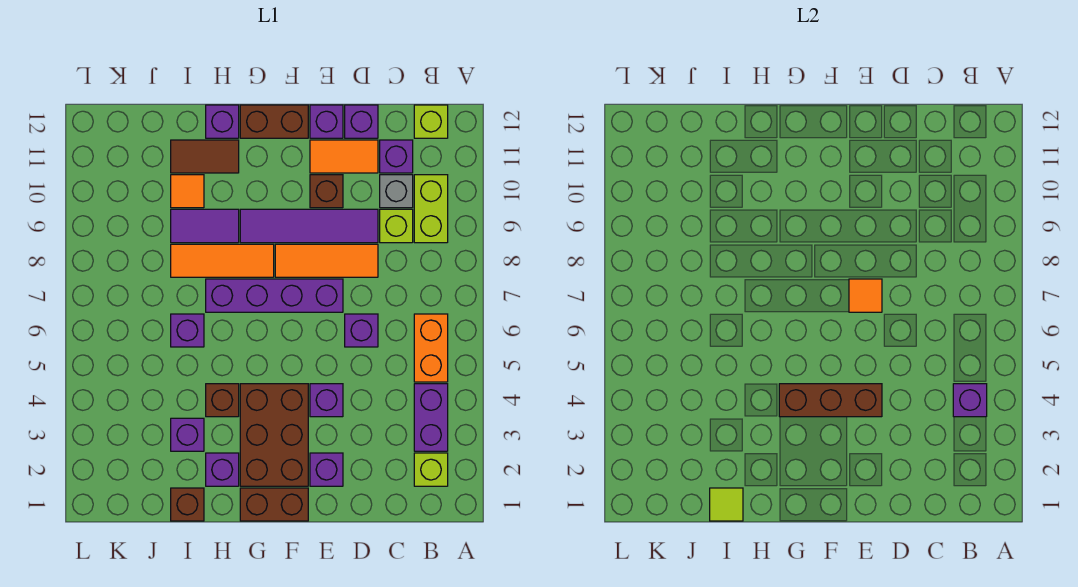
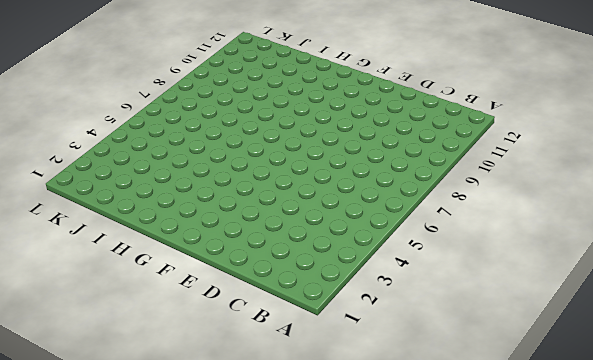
none -> lime 1x1 brick [414,453,448,486]
none -> purple 1x2 brick [414,384,448,451]
none -> orange 1x2 brick [414,314,448,382]
none -> lime 1x2 brick [414,175,448,243]

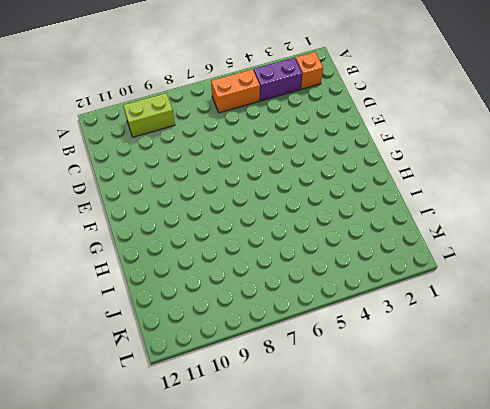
orange 1x1 brick [296,52,323,89] -> lime 1x1 brick [414,453,448,486]
none -> lime 1x1 brick [414,105,448,138]
none -> lime 1x1 brick [380,209,413,243]
none -> grey 1x1 brick [380,175,413,208]
none -> purple 1x1 brick [380,140,413,173]

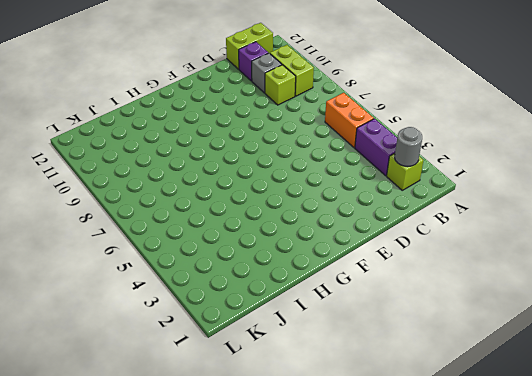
grey 1x1 round brick [395,127,422,166] -> none
lime 1x2 brick [226,23,273,69] -> lime 1x1 brick [414,105,448,138]
none -> purple 1x1 brick [345,314,378,347]
none -> orange 1x3 tile [275,244,378,277]
none -> purple 1x4 tile [240,209,378,243]
none -> orange 1x2 tile [310,140,378,173]

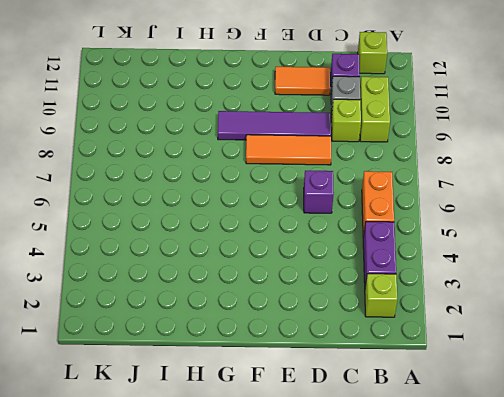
none -> purple 1x1 brick [345,105,378,138]
none -> purple 1x1 brick [310,453,343,486]
none -> purple 1x1 brick [310,384,343,417]
none -> purple 1x4 brick [206,279,343,312]

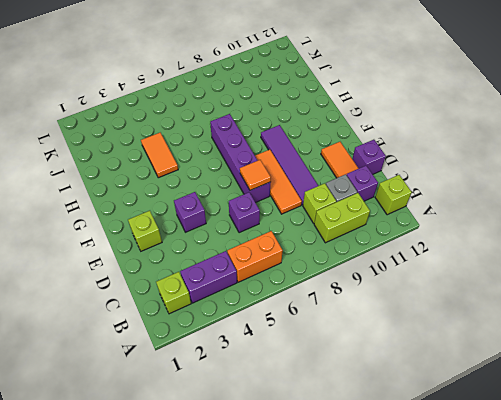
lime 1x1 brick [128,211,162,251] -> purple 1x1 brick [310,453,343,486]
orange 1x2 tile [141,133,178,178] -> brown 1x1 brick [206,384,239,417]
none -> brown 1x1 brick [310,175,343,208]
none -> purple 1x1 brick [310,105,343,138]
none -> brown 1x2 brick [240,488,308,521]
none -> brown 2x3 brick [240,384,308,486]

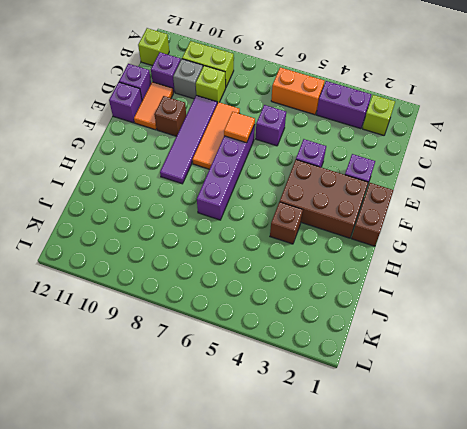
none -> brown 1x2 brick [240,105,308,138]
none -> orange 1x3 tile [171,244,274,277]
none -> purple 1x1 brick [206,453,239,486]
none -> purple 1x2 tile [171,209,239,243]

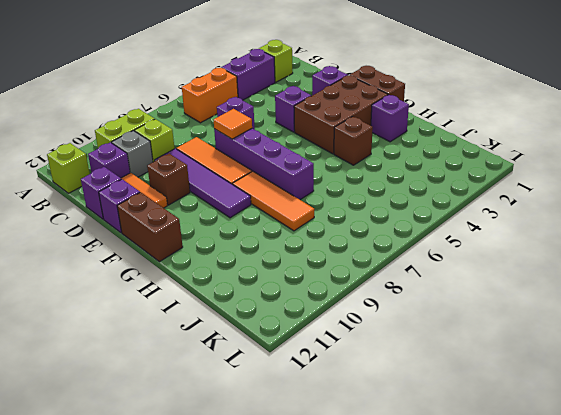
none -> purple 1x2 tile [171,209,239,243]
none -> brown 1x2 tile [171,140,239,173]
none -> purple 1x1 brick [206,105,239,138]
none -> brown 1x1 brick [171,488,204,521]

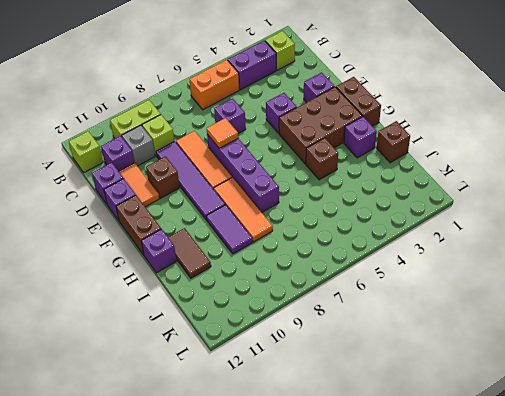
none -> purple 1x1 brick [171,418,204,451]
none -> purple 1x1 brick [171,314,204,347]
none -> orange 1x1 tile [171,175,204,208]
none -> purple 1x1 brick [953,384,987,417]

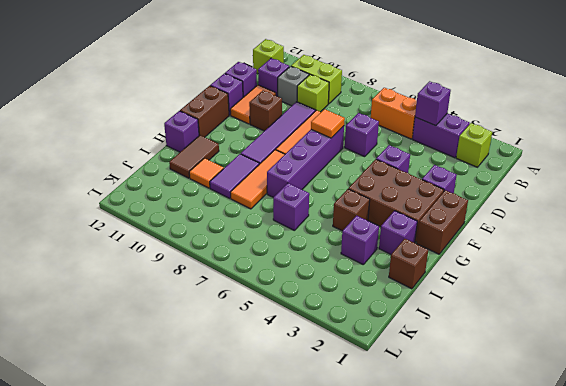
none -> brown 1x3 brick [779,384,882,417]
none -> lime 1x1 tile [710,488,743,521]

